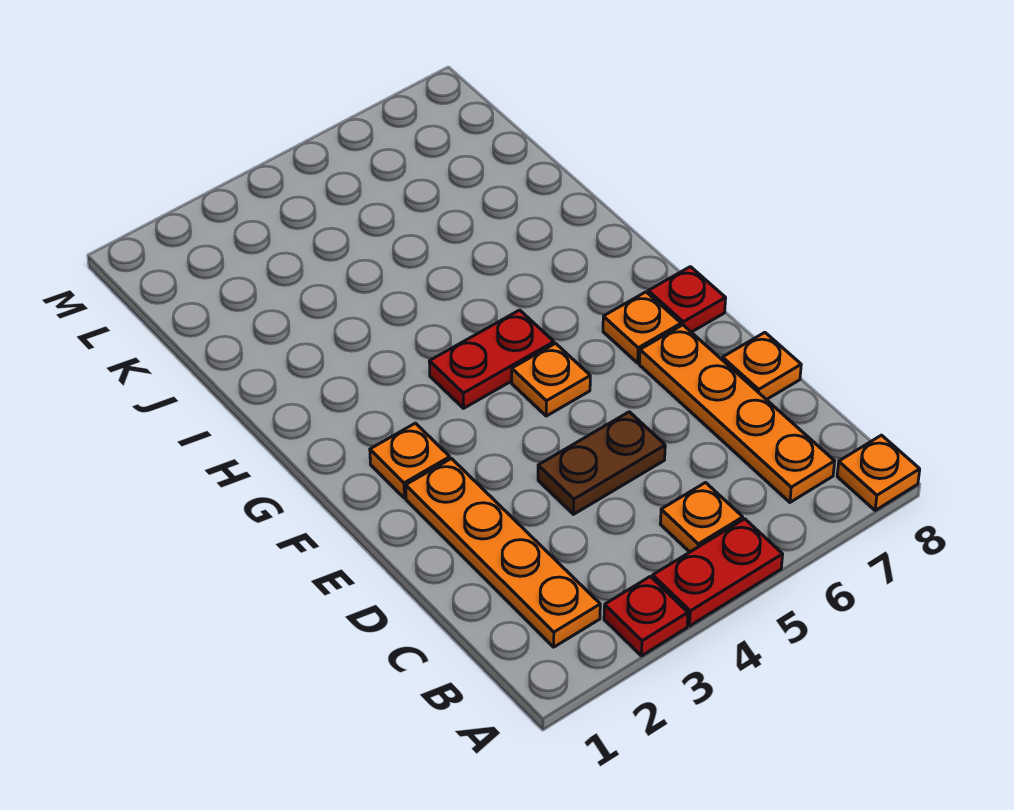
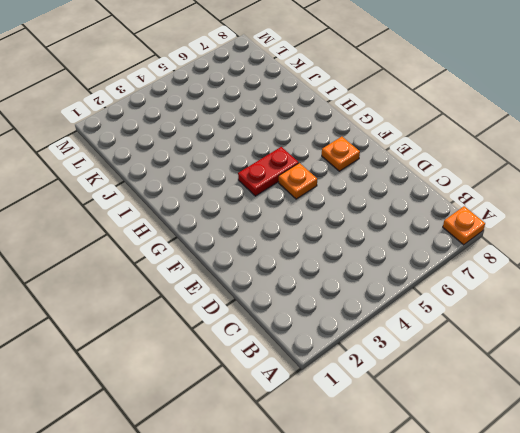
none -> red 1x1 plate [604,576,688,656]
none -> red 1x2 plate [653,519,783,626]
none -> orange 1x4 plate [406,459,600,647]

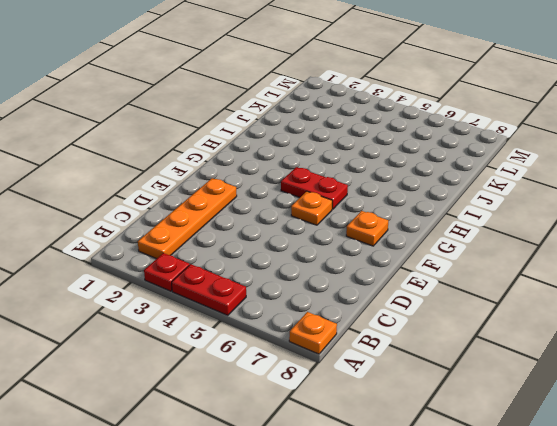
none -> orange 1x1 plate [660,483,743,552]
none -> orange 1x4 plate [639,325,835,502]
none -> brown 1x2 plate [538,412,665,514]

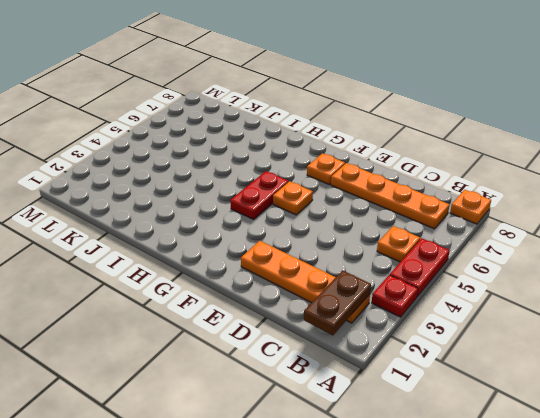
brown 1x2 plate [304,270,371,335] -> brown 1x2 plate moved to [538,412,665,514]
none -> orange 1x1 plate [722,332,801,400]
none -> orange 1x1 plate [370,423,450,498]
none -> red 1x1 plate [648,267,726,332]

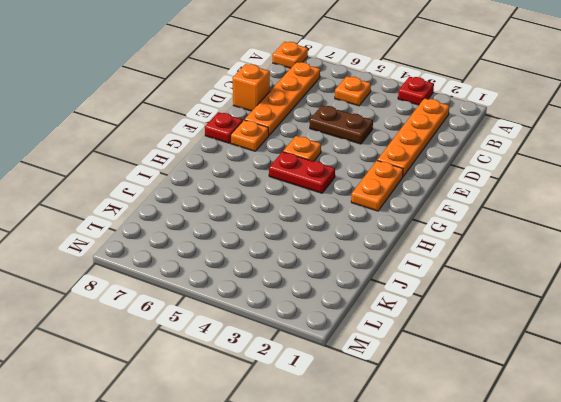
orange 1x1 brick [233,64,270,111] -> orange 1x1 plate [722,332,801,400]
orange 1x2 plate [351,161,403,211] -> orange 1x1 plate [370,423,450,498]
none -> red 1x2 plate [653,519,783,626]

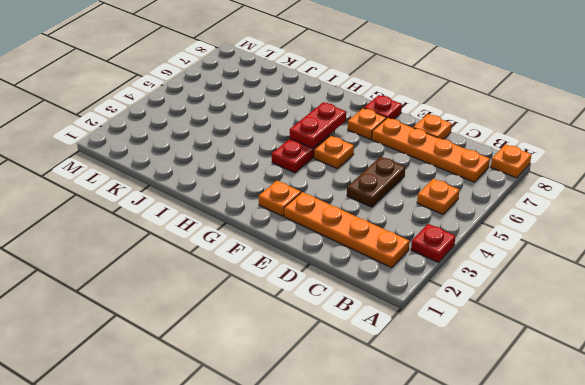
red 1x2 plate [290,102,346,148] -> red 1x2 plate moved to [653,519,783,626]

